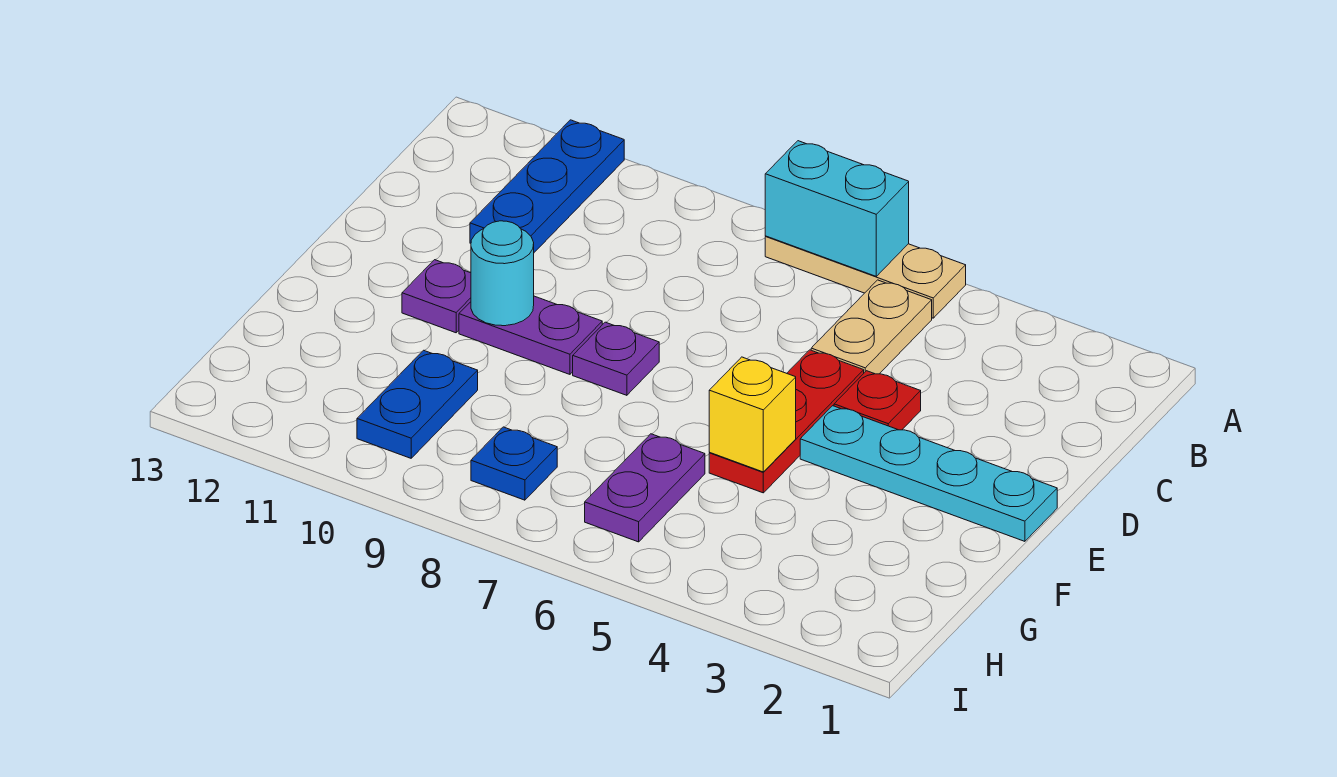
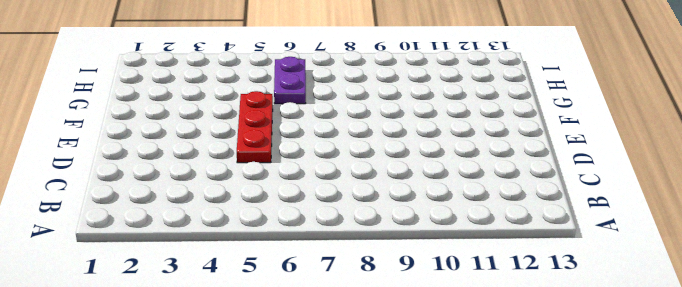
none -> tan 1x3 plate [765,236,966,318]
none -> blue 1x3 plate [470,120,624,252]
none -> tan 1x2 plate [811,280,932,374]

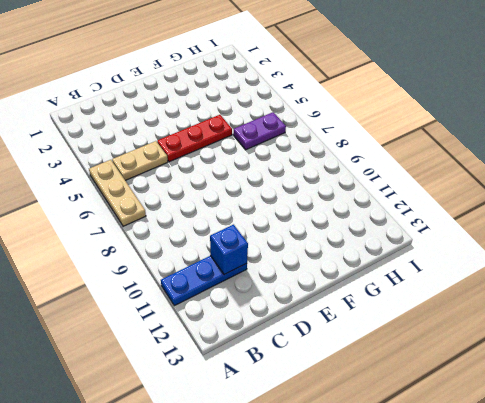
blue 1x1 brick [210,225,248,274] -> none
none -> red 1x1 plate [834,371,921,430]
none -> cyan 1x4 plate [800,406,1057,541]
none -> purple 1x1 plate [573,322,659,395]

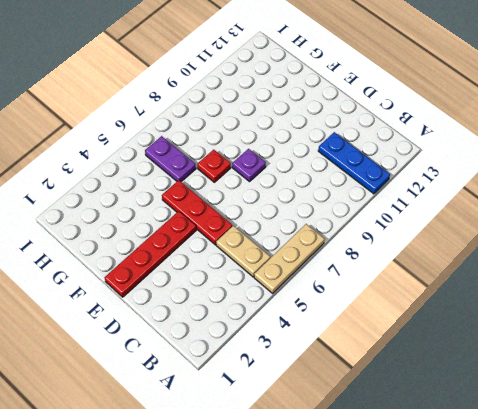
red 1x4 plate [104,211,196,297] -> cyan 1x4 plate [800,406,1057,541]
red 1x1 plate [197,150,231,182] -> red 1x1 plate moved to [834,371,921,430]
none -> purple 1x2 plate [459,296,602,374]
none -> purple 1x1 plate [402,260,471,333]
none -> blue 1x2 plate [357,350,478,458]

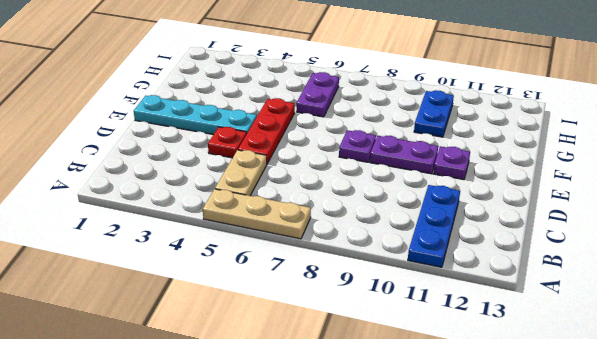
none -> blue 1x1 plate [471,427,557,500]
none -> cyan 1x2 brick [765,141,909,276]
none -> cyan 1x1 round brick [471,221,534,326]

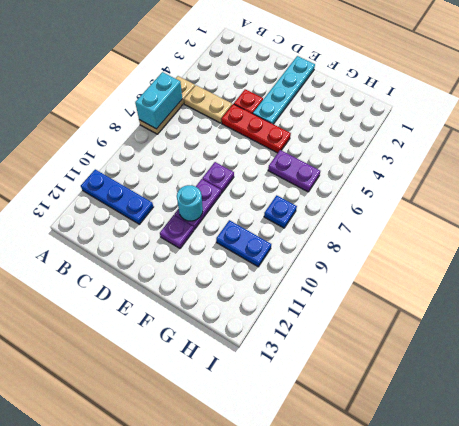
none -> yellow 1x1 brick [709,357,796,472]

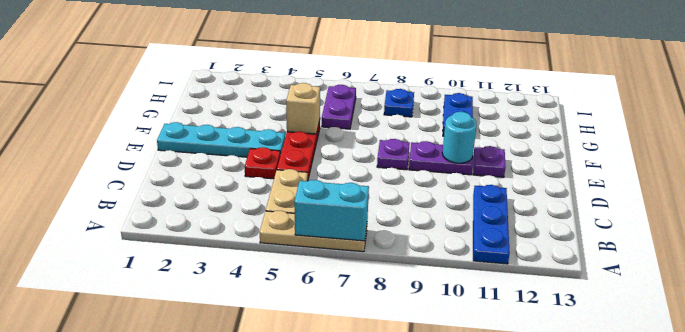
tan 1x1 brick [286,83,320,134] -> yellow 1x1 brick [709,357,796,472]

